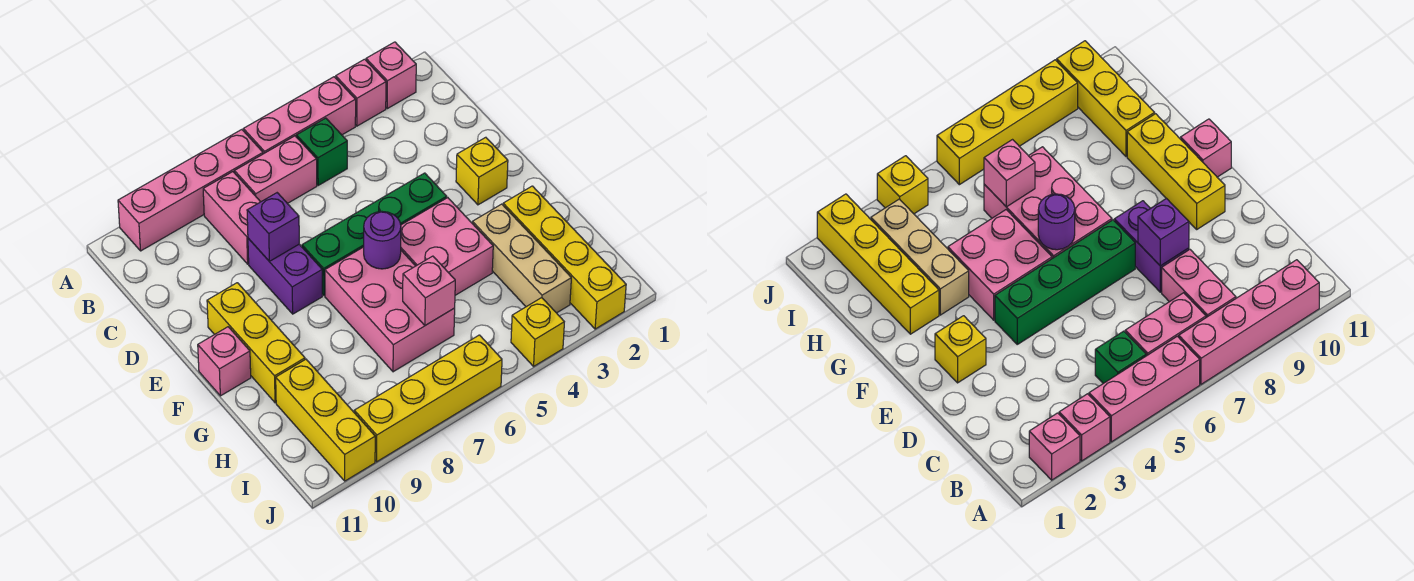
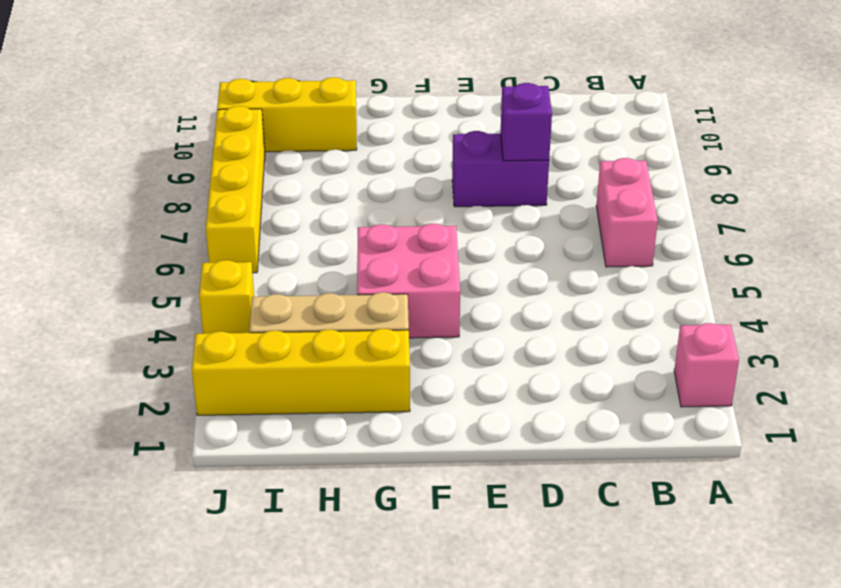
none -> pink 1x1 brick [336,59,386,126]
none -> pink 1x3 brick [243,77,356,154]
none -> pink 1x4 brick [118,130,263,251]

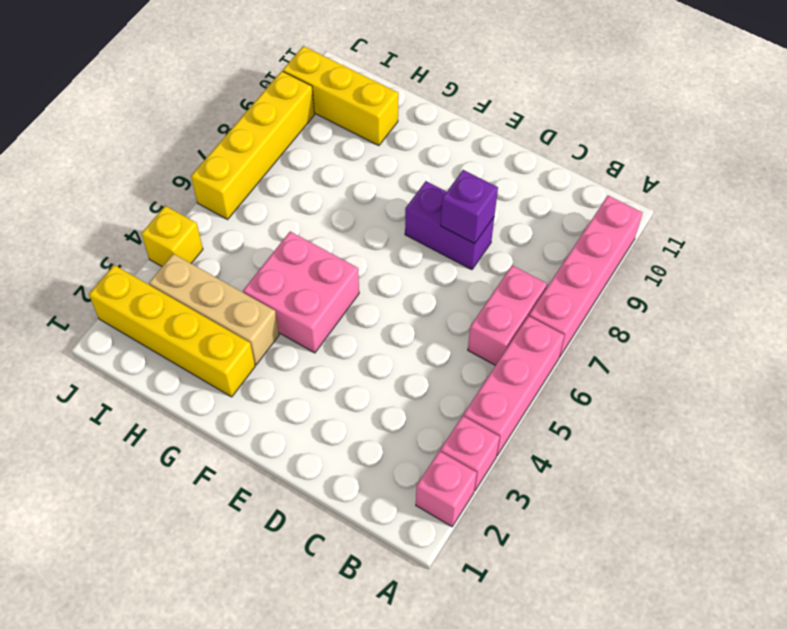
none -> green 1x1 brick [297,118,347,185]
none -> pink 1x2 brick [203,172,260,264]
none -> yellow 1x1 brick [456,137,508,205]

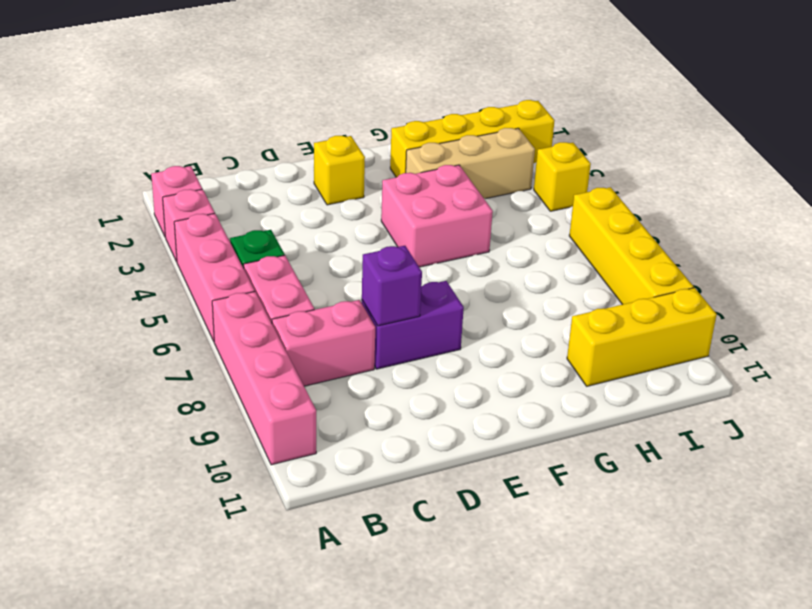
none -> green 1x4 brick [302,173,447,296]
none -> yellow 1x3 brick [207,283,305,403]
none -> pink 2x3 brick [325,247,455,372]

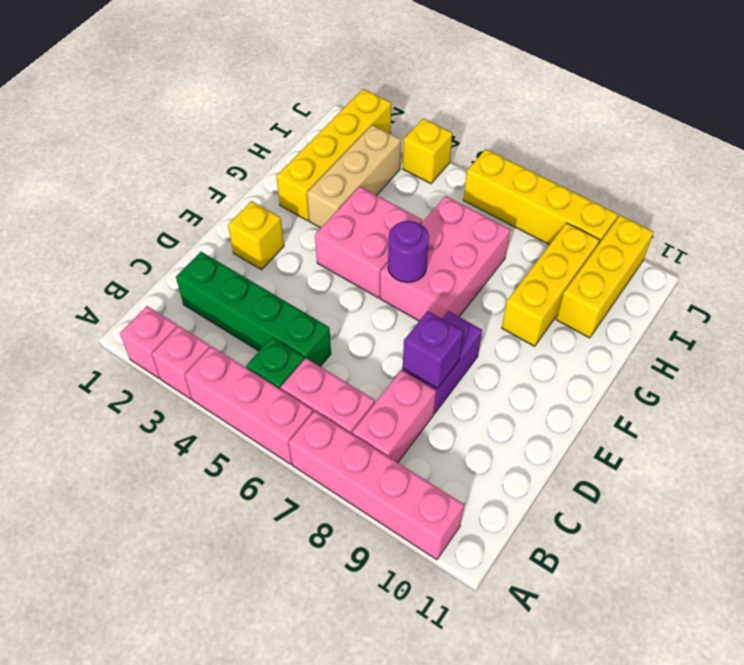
green 1x4 brick [176,252,331,367] -> green 1x4 brick moved to [302,173,447,296]
yellow 1x3 brick [502,223,599,346] -> yellow 1x3 brick moved to [207,283,305,403]
none -> pink 1x1 brick [198,327,251,396]
none -> pink 1x1 brick [403,256,455,325]

